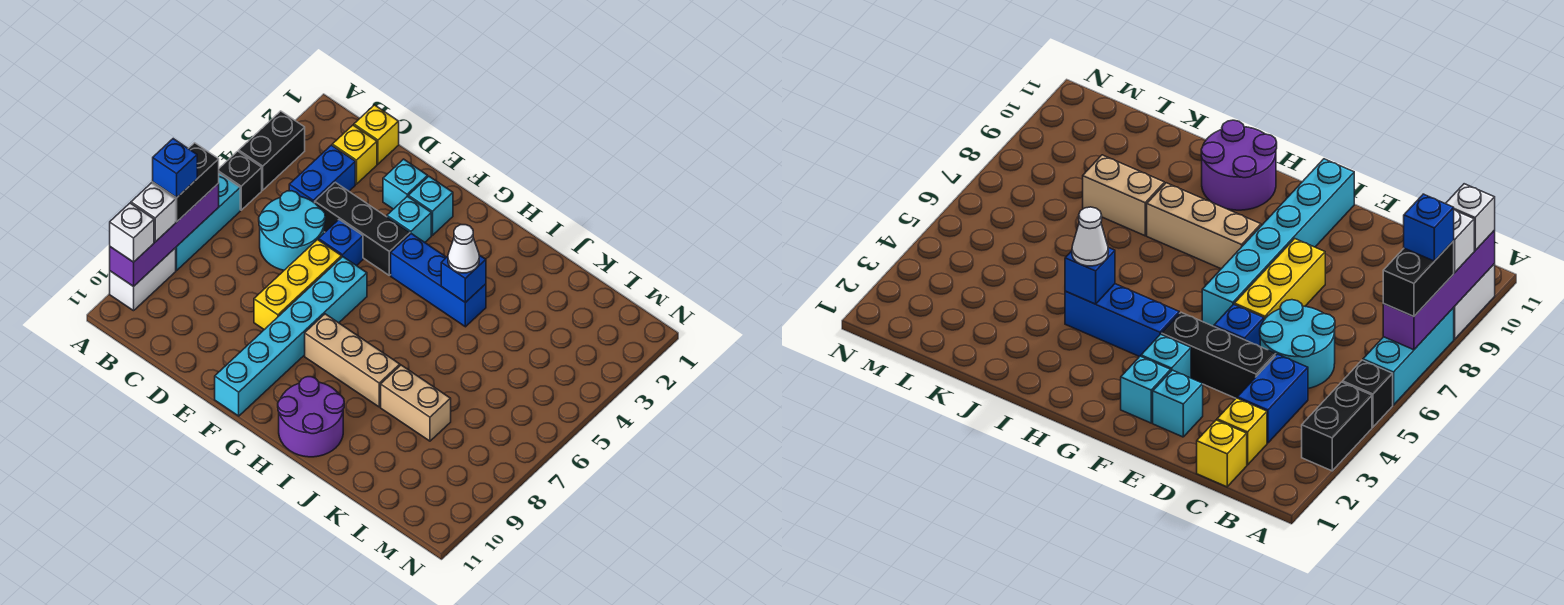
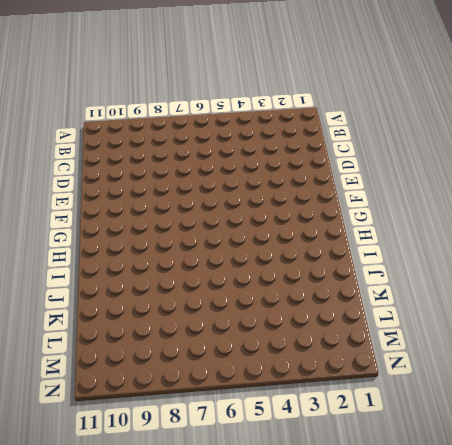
none -> black 1x2 brick [239,111,305,190]
none -> black 1x1 brick [219,151,262,210]
none -> cyan 1x3 brick [176,173,240,270]

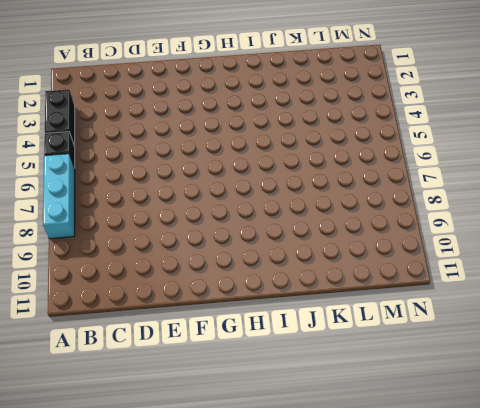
none -> white 1x2 brick [110,248,176,311]
none -> yellow 1x1 brick [354,105,399,164]
none -> yellow 1x1 brick [332,125,377,184]

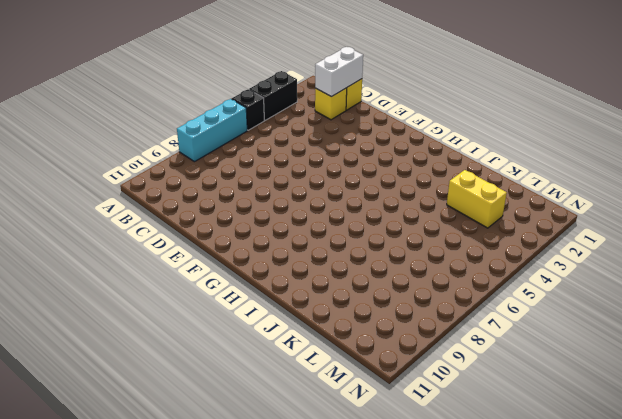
white 1x2 brick [315,47,363,97] -> white 1x2 brick moved to [110,248,176,311]
yellow 1x2 brick [447,170,507,228] -> none
none -> blue 1x2 brick [289,145,355,203]
none -> cyan 2x2 round brick [259,191,325,270]
none -> black 1x3 brick [315,182,410,275]

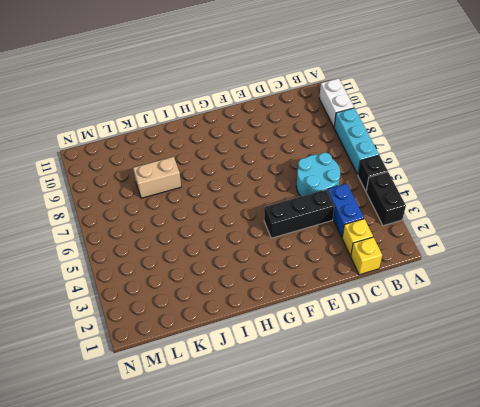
none -> cyan 1x1 brick [383,159,428,209]
none -> blue 1x1 brick [318,220,363,266]
none -> yellow 1x3 brick [254,240,342,330]

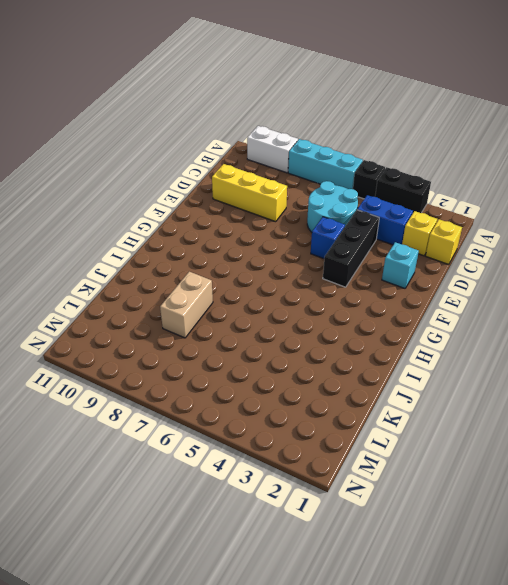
yellow 1x3 brick [212,164,287,222] -> yellow 1x3 brick moved to [254,240,342,330]
none -> cyan 1x1 brick [408,177,453,235]
none -> cyan 1x1 brick [387,196,431,242]
none -> cyan 1x6 brick [215,257,367,416]

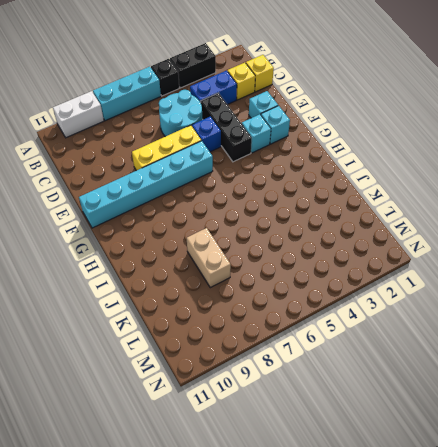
none -> blue 1x3 brick [391,234,486,327]
none -> tan 1x3 brick [305,314,400,407]
none -> purple 2x2 round brick [278,377,344,457]

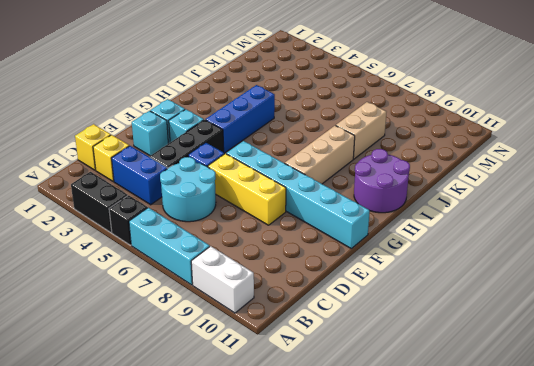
none -> purple 1x4 brick [110,183,219,287]
none -> blue 1x1 brick [441,255,486,303]
none -> black 1x2 brick [153,143,219,222]

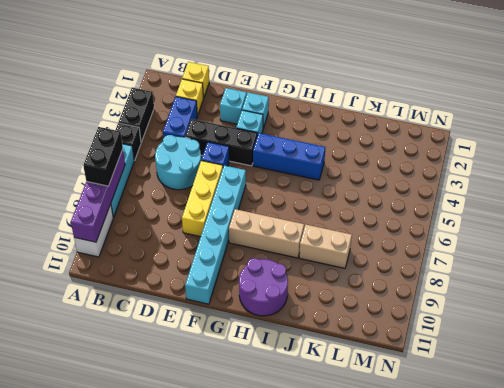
none -> blue 1x1 brick [441,255,486,303]
none -> white 1x1 brick [131,183,176,242]
none -> white 1x1 brick [110,203,154,262]

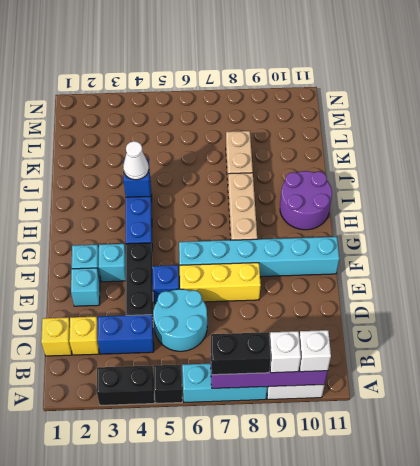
none -> blue 1x1 brick [153,139,197,198]

